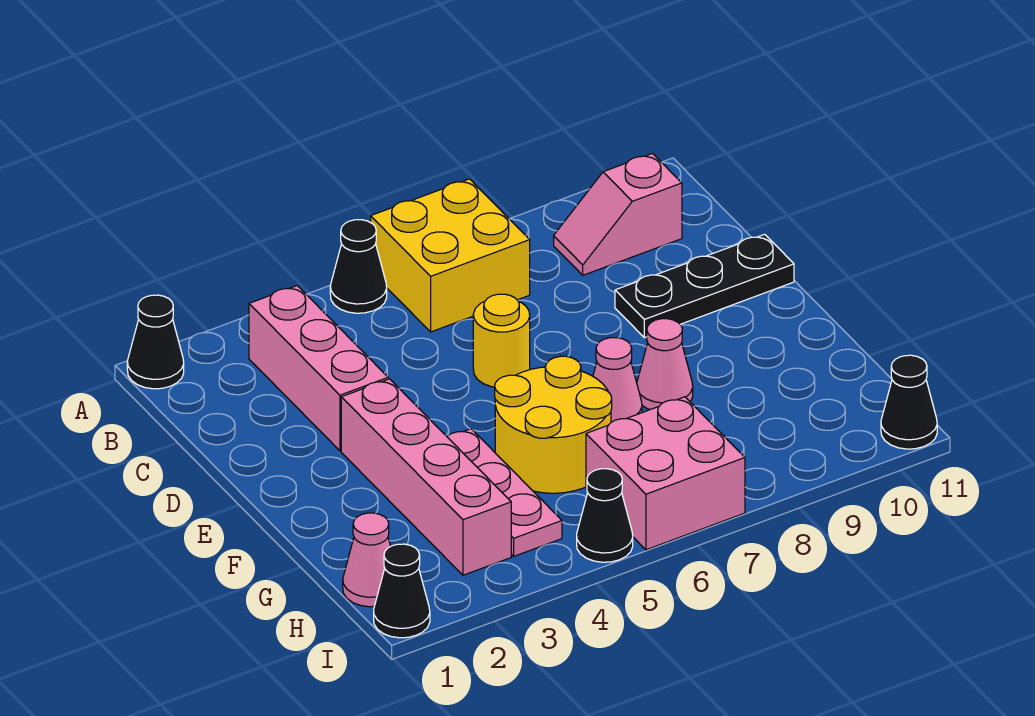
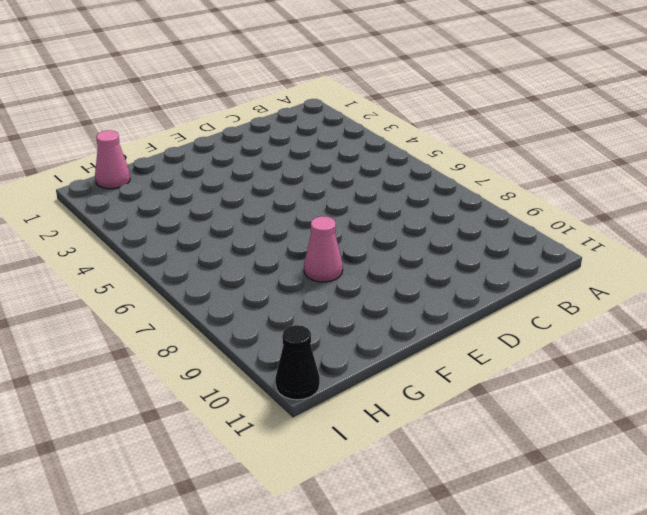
none -> black 1x1 cone [127,295,184,389]
none -> black 1x1 cone [330,220,387,313]
none -> yellow 2x2 brick [371,179,530,332]

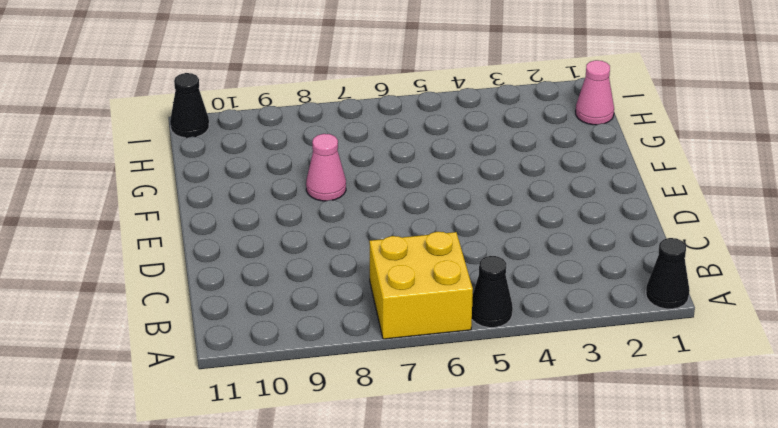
none -> pink 1x3 brick [249,286,388,451]
none -> pink 1x2 slope [554,154,682,275]
none -> yellow 1x1 round brick [473,294,530,387]

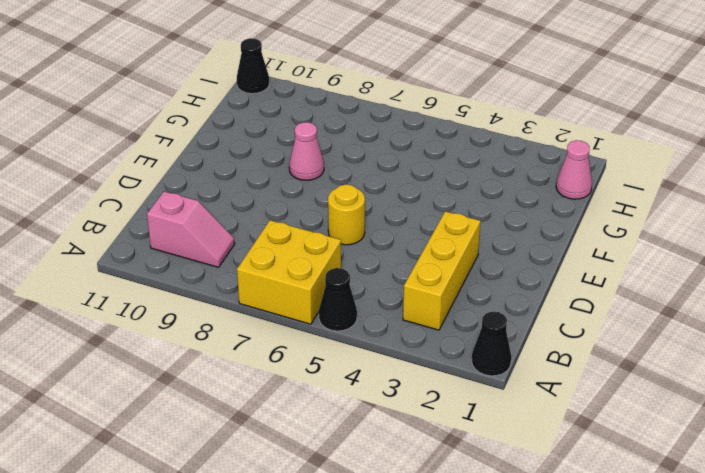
yellow 1x3 brick [403,211,480,330] -> pink 1x3 brick [249,286,388,451]
none -> black 1x3 plate [615,234,794,338]
none -> pink 1x4 brick [341,379,511,575]
none -> pink 1x3 plate [447,429,562,556]

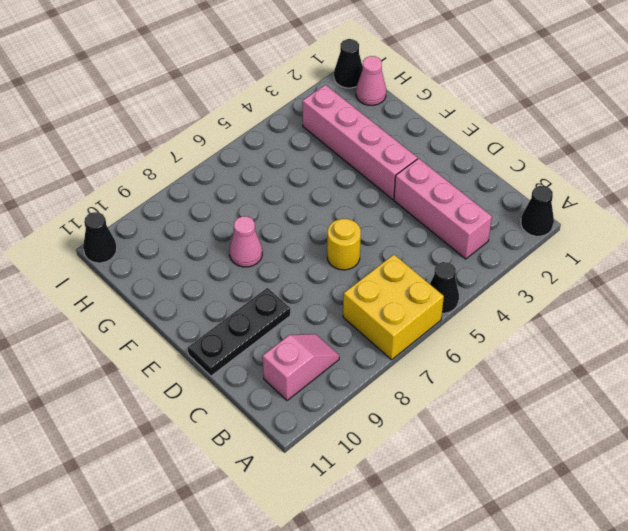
none -> pink 1x3 plate [447,429,562,556]
none -> yellow 2x2 round brick [495,356,612,493]
none -> pink 1x1 cone [593,338,642,422]

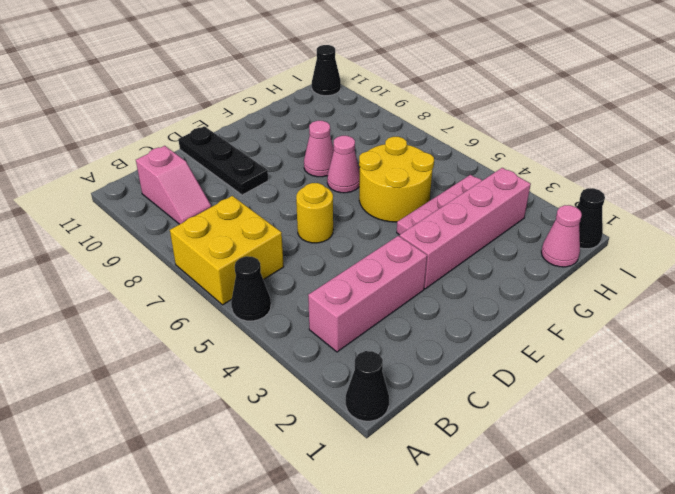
none -> pink 2x2 brick [586,397,745,550]
none -> black 1x1 cone [577,469,633,562]

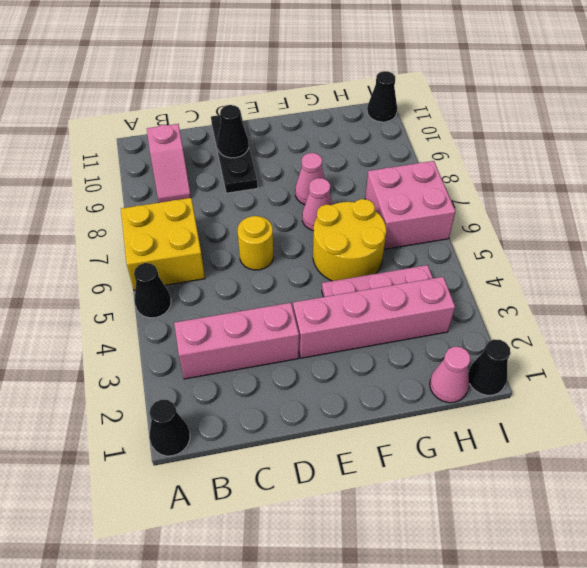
black 1x1 cone [217,105,249,158] -> black 1x1 cone moved to [577,469,633,562]

